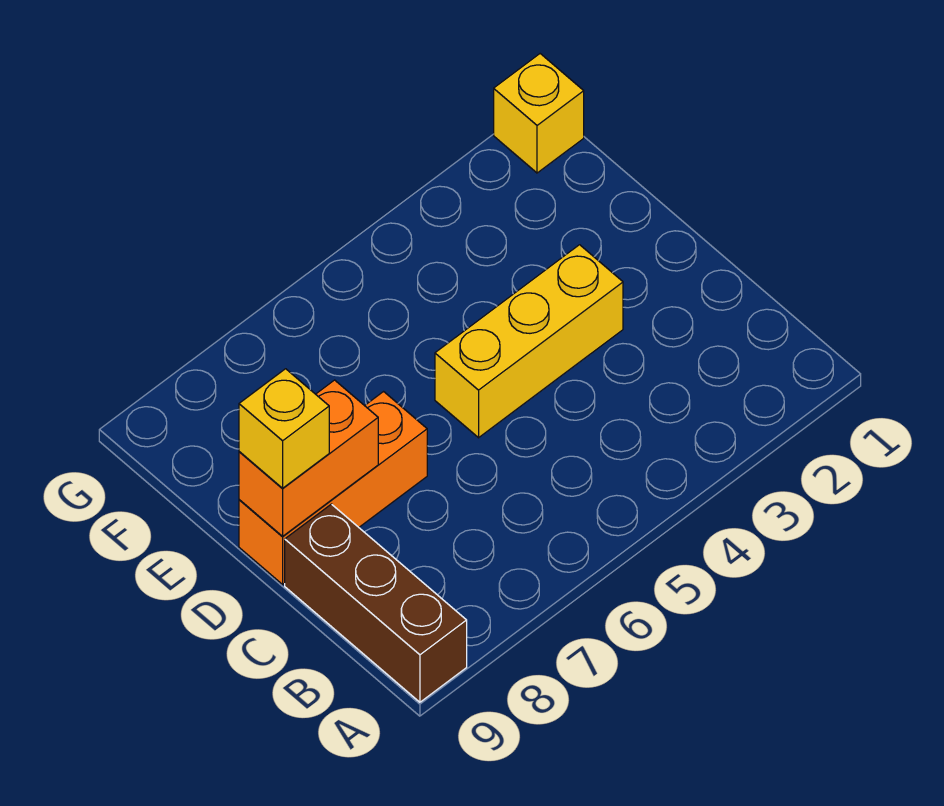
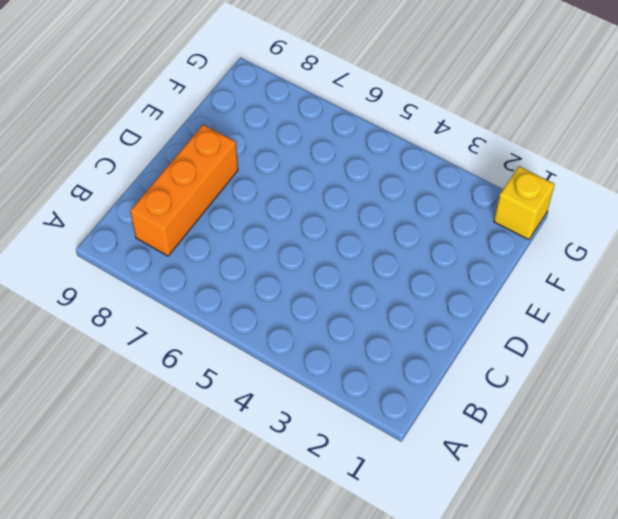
orange 1x3 brick [130,125,238,256] -> orange 1x3 brick turned to [239,392,427,584]
none -> brown 1x3 brick [285,504,467,702]
none -> yellow 1x3 brick [435,245,623,438]

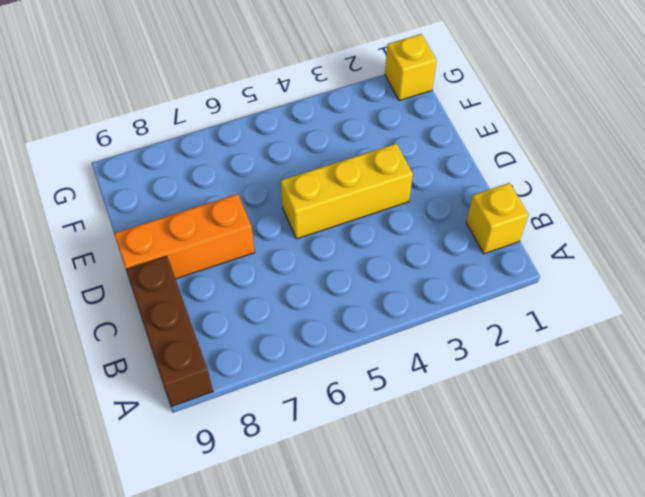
yellow 1x1 brick [466,183,529,254] -> yellow 1x1 brick moved to [239,369,329,488]
none -> orange 1x2 brick [239,380,378,536]

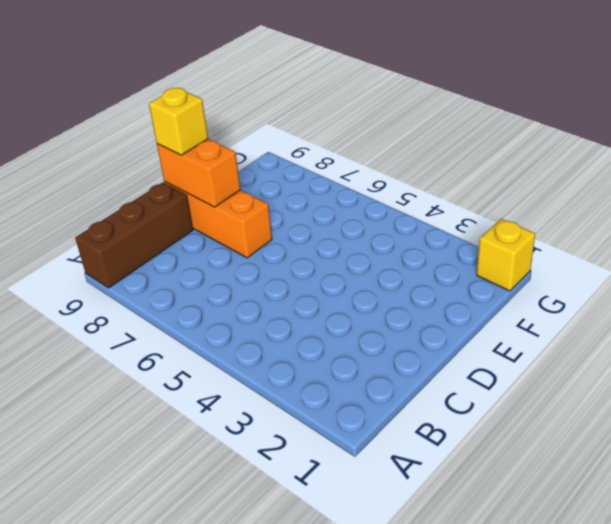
none -> yellow 1x3 brick [435,245,623,438]

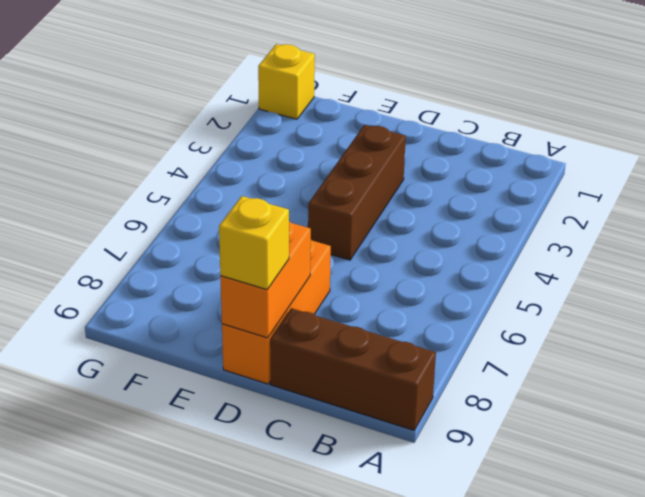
brown 1x3 brick [308,125,406,260] -> yellow 1x3 brick [435,245,623,438]

